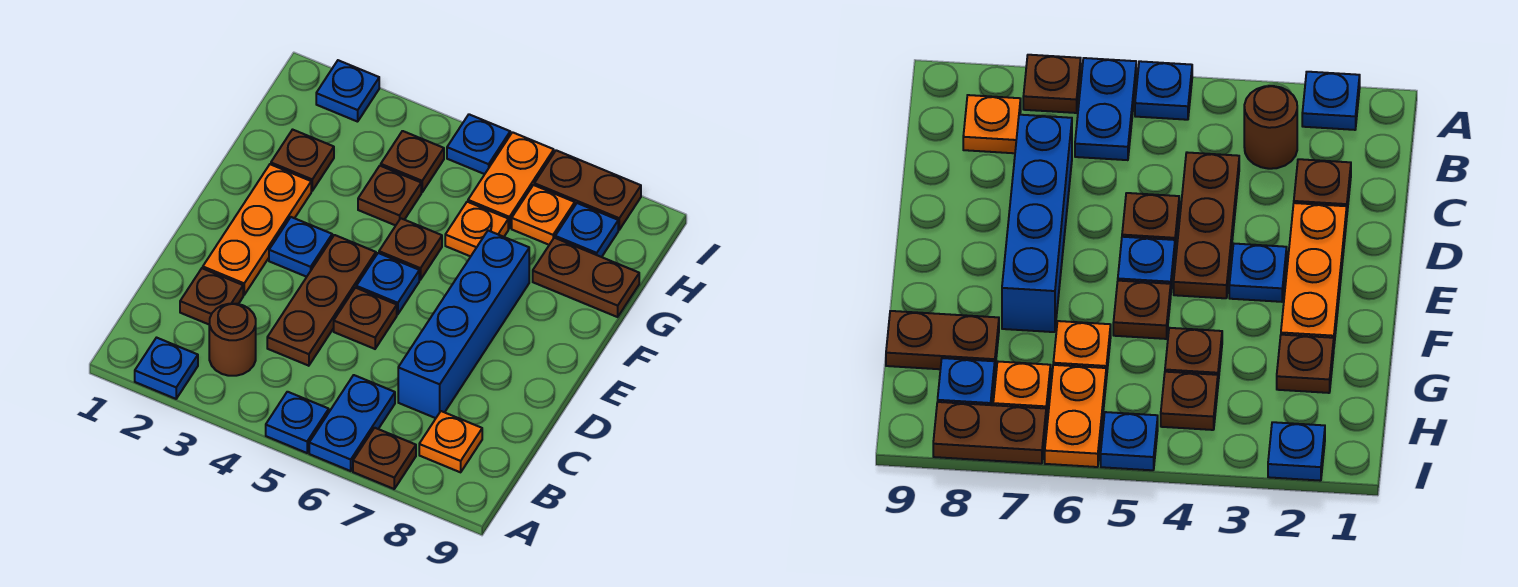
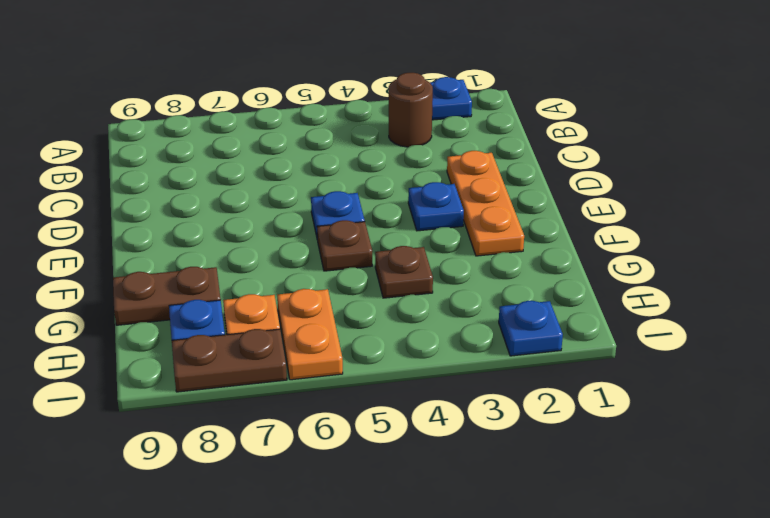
none -> blue 1x1 plate [266,392,329,453]
none -> blue 1x2 plate [309,375,395,471]
none -> brown 1x1 plate [353,428,416,489]

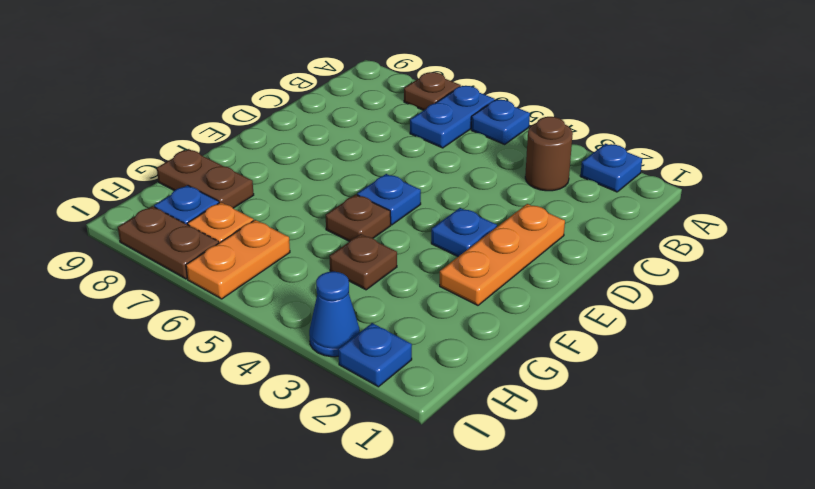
blue 1x1 cone [309,272,360,357] -> none
none -> orange 1x1 plate [419,411,482,472]
none -> brown 1x1 plate [180,268,243,324]
none -> brown 1x3 plate [267,235,376,366]

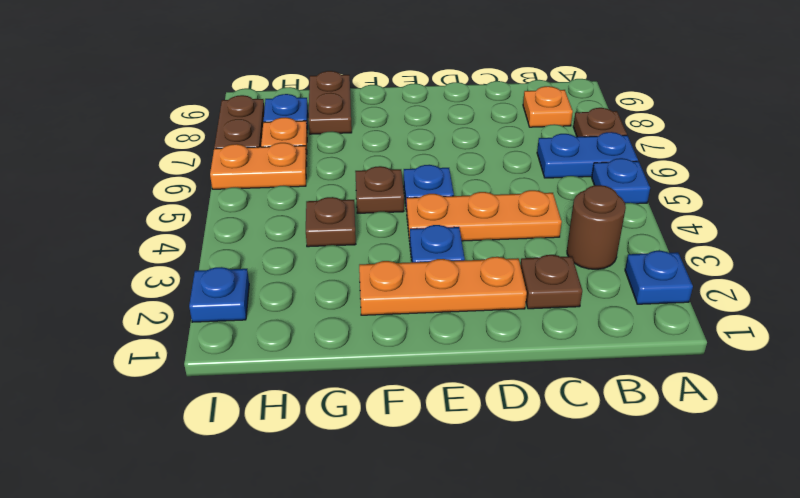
orange 1x3 plate [407,190,562,241] -> brown 1x3 plate [267,235,376,366]
none -> blue 1x4 brick [398,231,529,418]
none -> brown 1x1 plate [334,288,397,349]
none -> brown 1x1 plate [271,130,334,191]

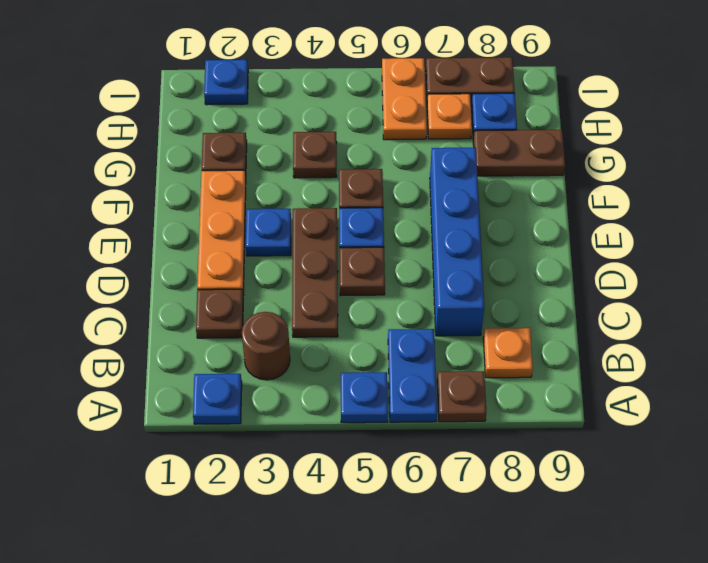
none -> orange 1x1 plate [445,202,508,256]
none -> brown 1x1 plate [381,131,444,192]
none -> blue 1x1 plate [447,114,510,174]

